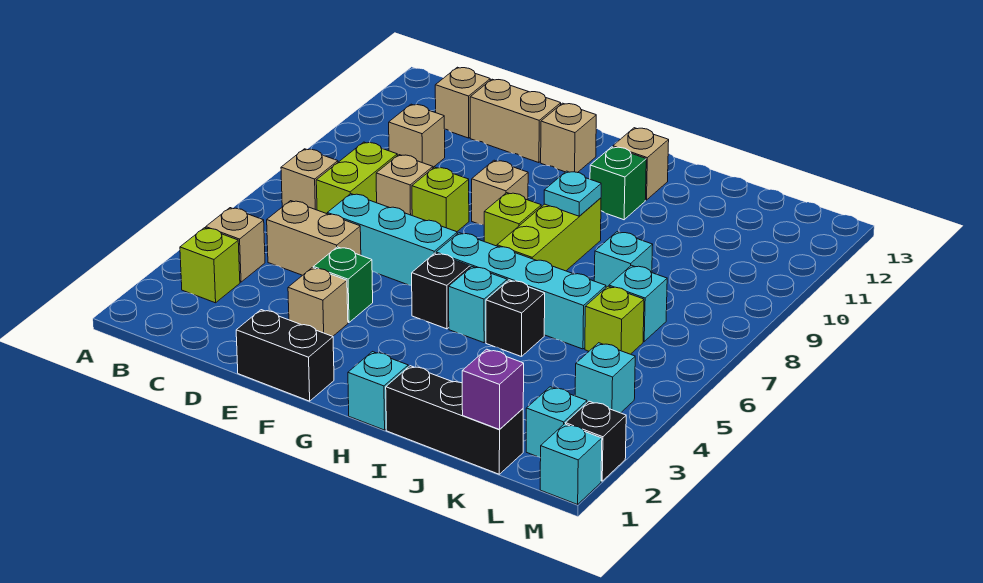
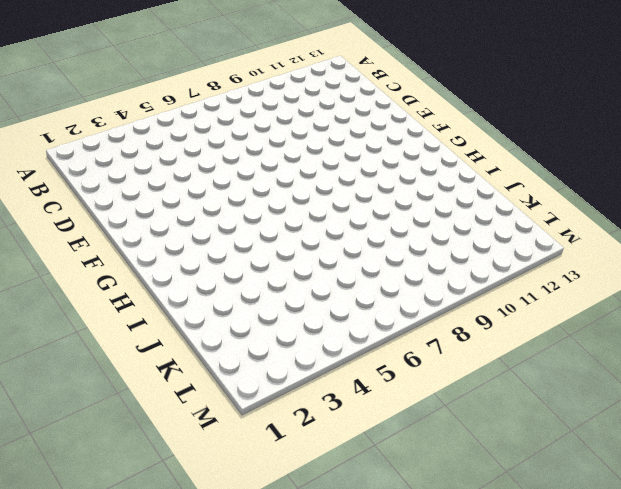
none -> lime 1x1 brick [180,228,240,303]
none -> tan 1x1 brick [206,208,265,282]
none -> tan 1x1 brick [281,149,338,210]
none -> tan 1x2 brick [267,201,361,275]

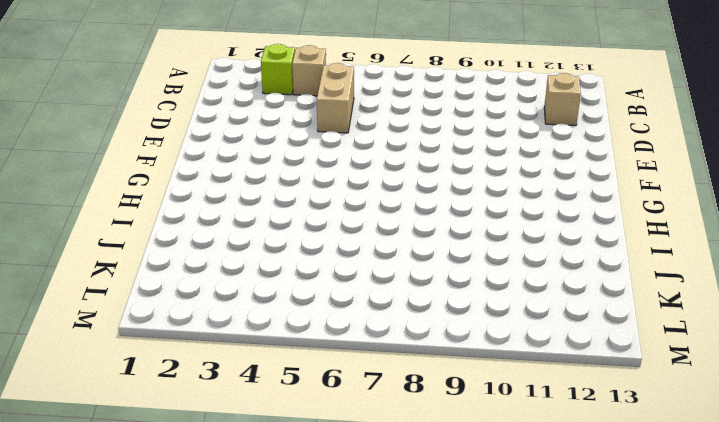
none -> tan 1x1 brick [281,149,338,210]
none -> lime 1x2 brick [316,142,397,214]
none -> tan 1x1 brick [389,104,445,167]
none -> cyan 1x3 brick [327,194,457,286]

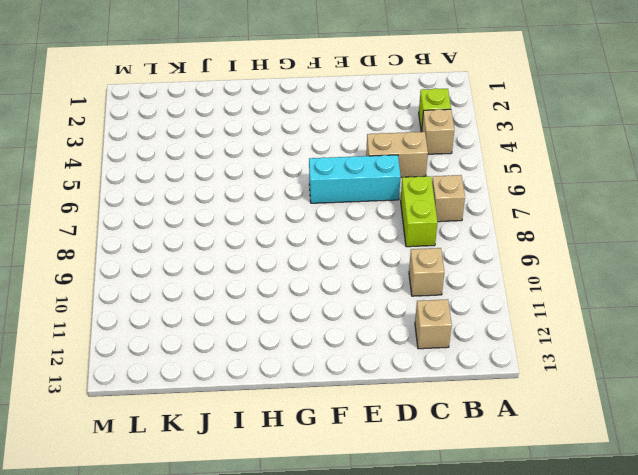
none -> tan 1x1 brick [376,155,433,215]
none -> tan 1x2 brick [470,79,561,163]
none -> black 1x2 brick [236,310,334,401]
none -> tan 1x1 brick [288,268,348,336]

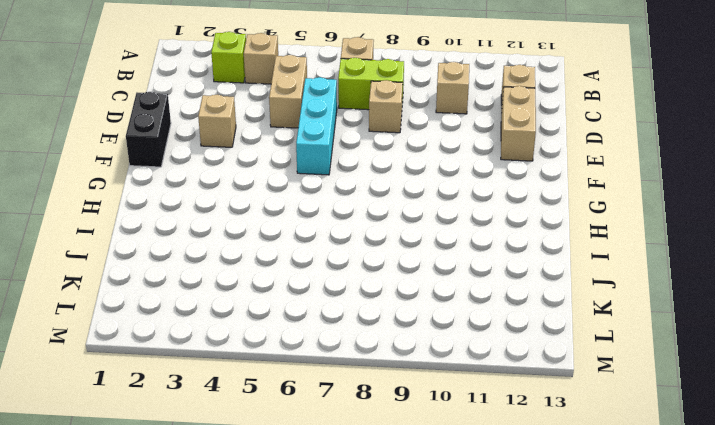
none -> green 1x1 brick [313,247,373,323]
none -> lime 1x1 brick [412,167,469,232]
none -> tan 1x1 brick [472,160,528,225]
none -> tan 1x1 brick [541,103,596,173]

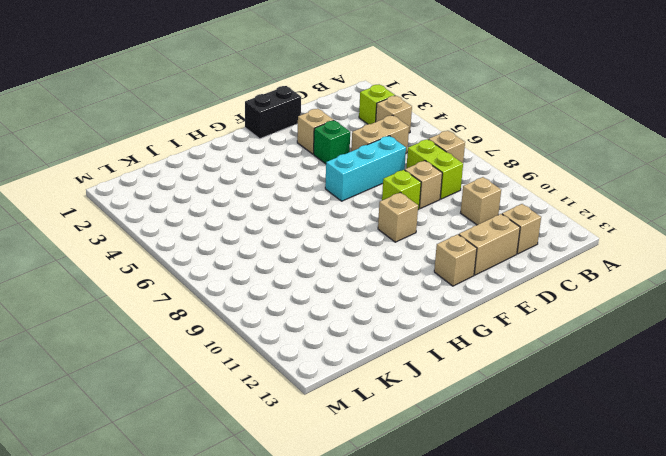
none -> black 1x1 brick [412,253,470,329]
none -> cyan 1x4 brick [436,233,606,349]
none -> lime 1x1 brick [484,193,541,246]
none -> cyan 1x1 brick [348,352,408,430]

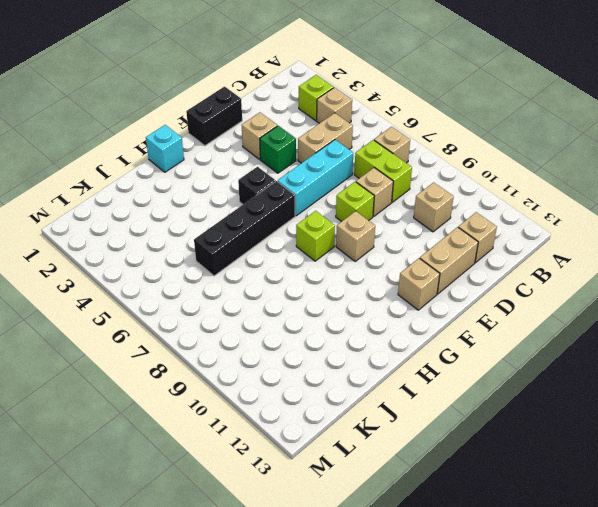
black 1x4 brick [194,181,295,276] -> cyan 1x4 brick [436,233,606,349]
none -> cyan 1x1 brick [449,267,507,343]
none -> lime 1x3 brick [497,198,601,271]
none -> green 1x1 brick [590,147,646,220]
none -> tan 1x1 brick [613,128,669,200]

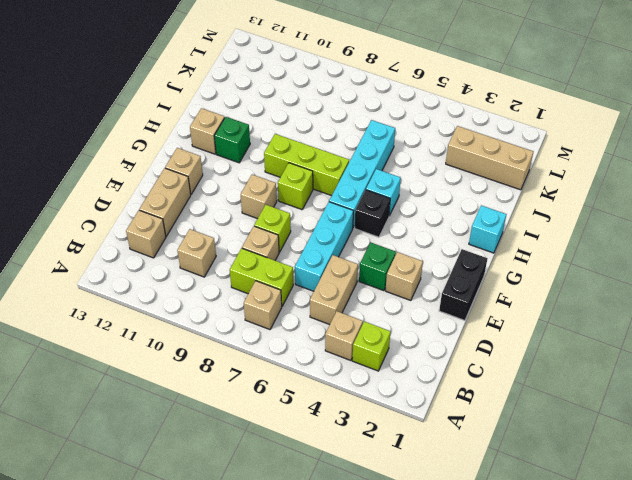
tan 1x3 brick [446,126,533,190] -> black 1x3 brick [386,366,523,474]
none -> black 1x1 brick [486,280,545,357]
none -> cyan 1x1 brick [594,232,653,287]
none -> lime 1x1 brick [585,286,644,354]
none -> cyan 1x1 brick [609,265,667,341]

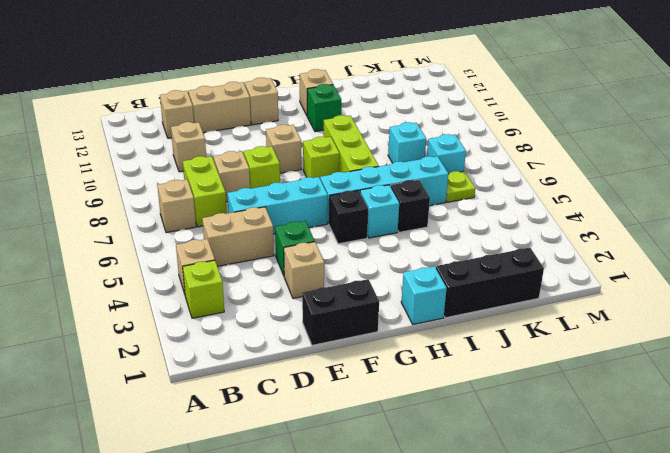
lime 1x1 plate [446,171,475,202] -> lime 1x1 brick [585,286,644,354]
none -> cyan 1x1 brick [526,387,587,458]
none -> cyan 1x1 brick [575,343,635,413]
none -> cyan 1x1 brick [540,424,602,504]
none -> black 1x1 brick [566,401,626,481]

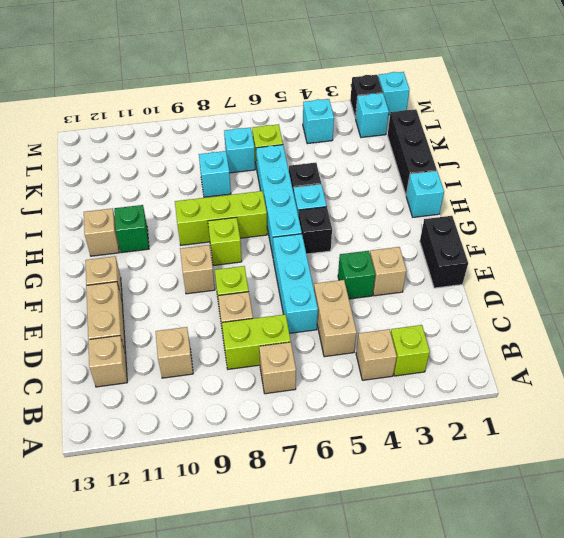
none -> cyan 1x1 plate [544,171,601,216]
none -> purple 1x1 brick [462,349,524,429]

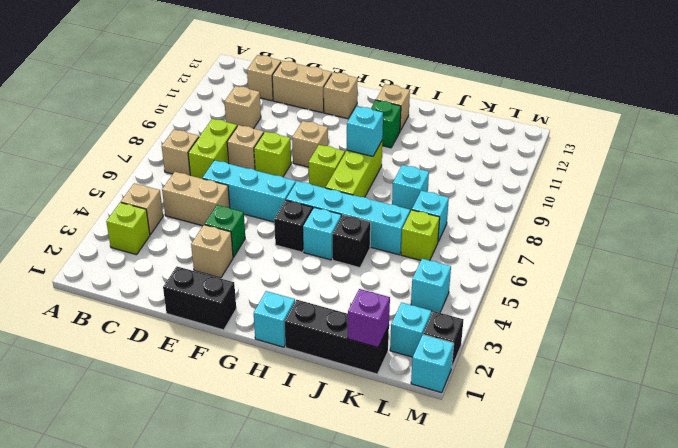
cyan 1x1 brick [347,107,383,156] -> cyan 1x1 plate [544,171,601,216]

